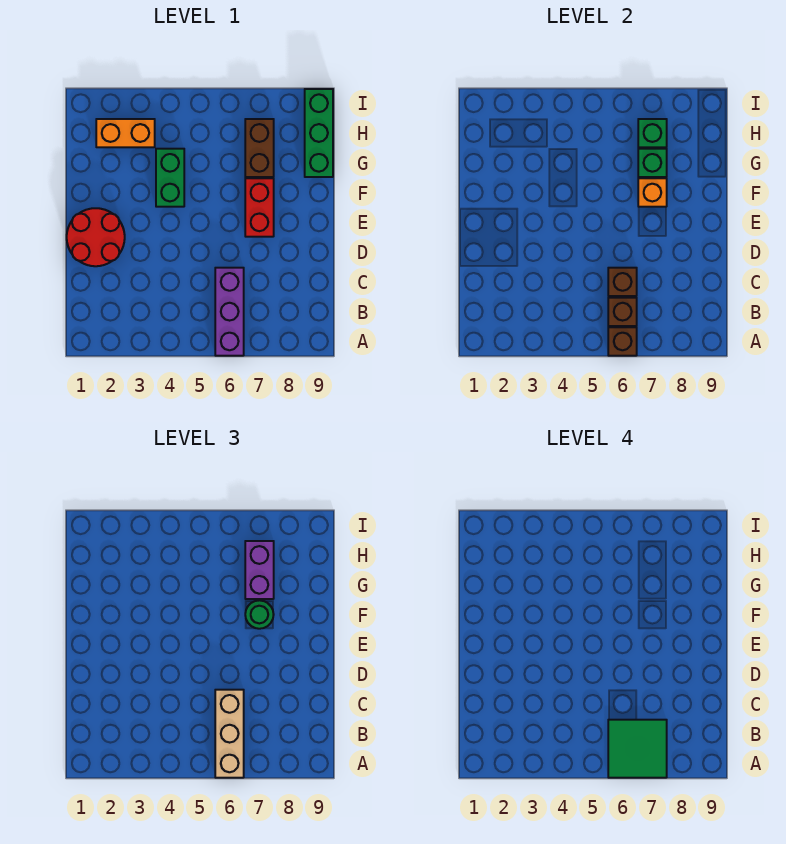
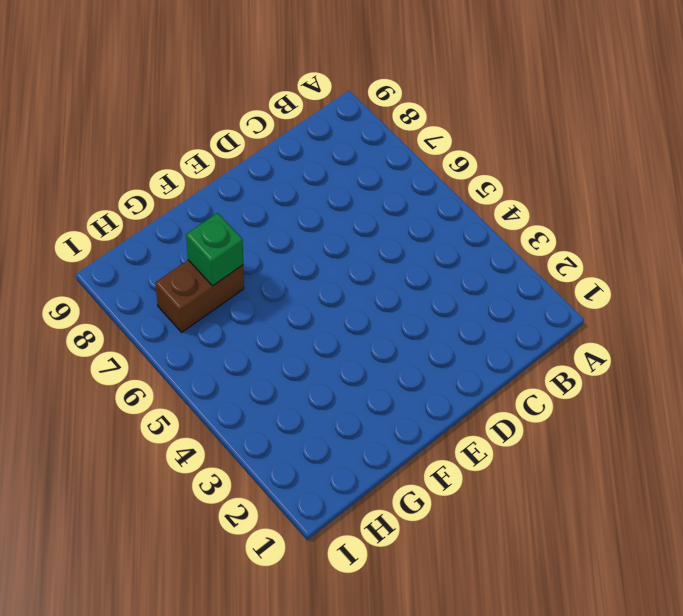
none -> purple 1x3 brick [215,268,244,356]
none -> red 2x2 round brick [67,208,125,266]
none -> red 1x2 brick [245,178,274,237]

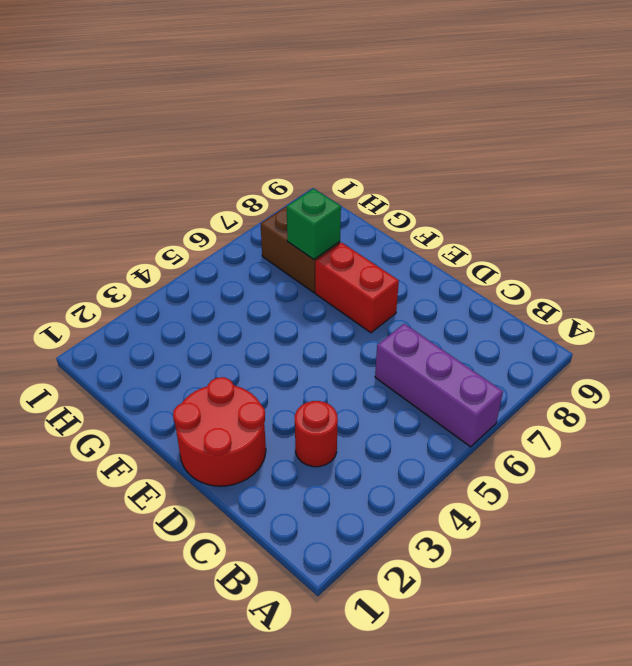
red 1x1 round brick [295,401,338,467] -> none
none -> green 1x2 brick [156,149,184,207]
none -> green 1x3 brick [305,89,333,177]
none -> orange 1x2 brick [96,119,155,147]

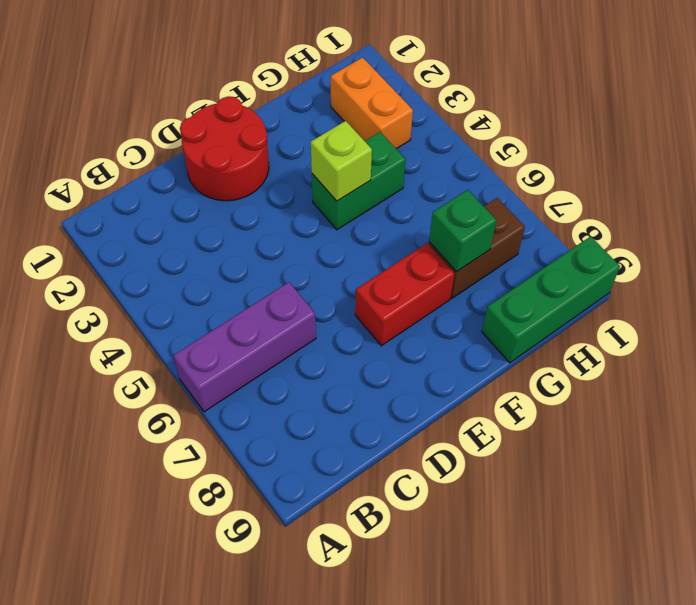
lime 1x1 brick [311,121,372,201] -> none
none -> brown 1x1 brick [608,327,637,356]
none -> brown 1x1 brick [608,298,637,326]
none -> brown 1x1 brick [608,268,637,296]

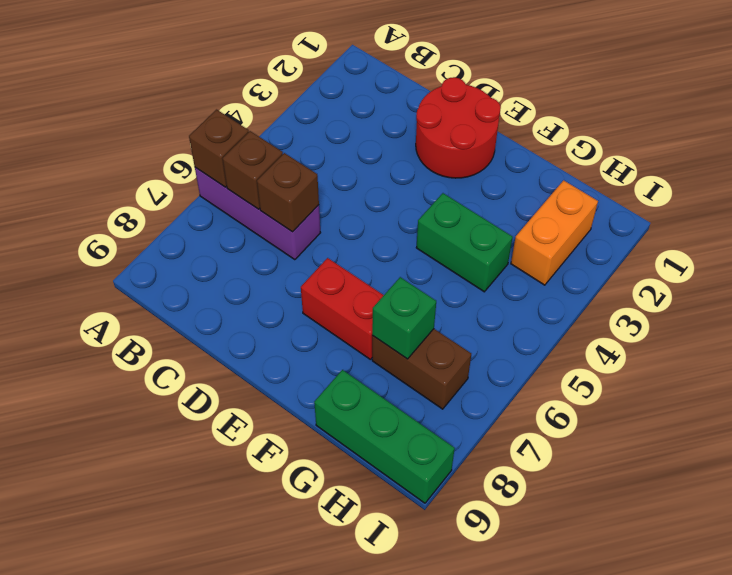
none -> orange 1x1 brick [638,178,667,207]
none -> green 1x1 brick [638,119,667,147]
none -> tan 1x3 brick [215,690,244,778]

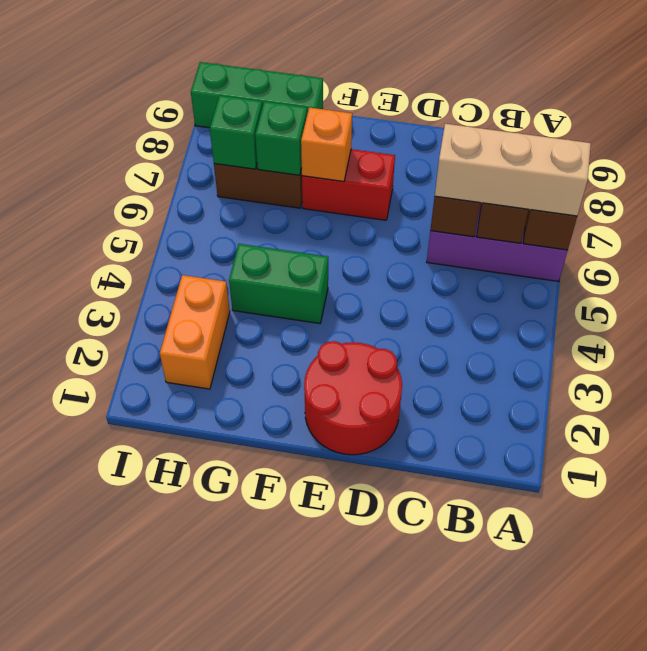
none -> green 1x1 round brick [245,600,274,629]
none -> purple 1x2 brick [245,541,274,599]
none -> green 2x2 tile [608,720,667,778]

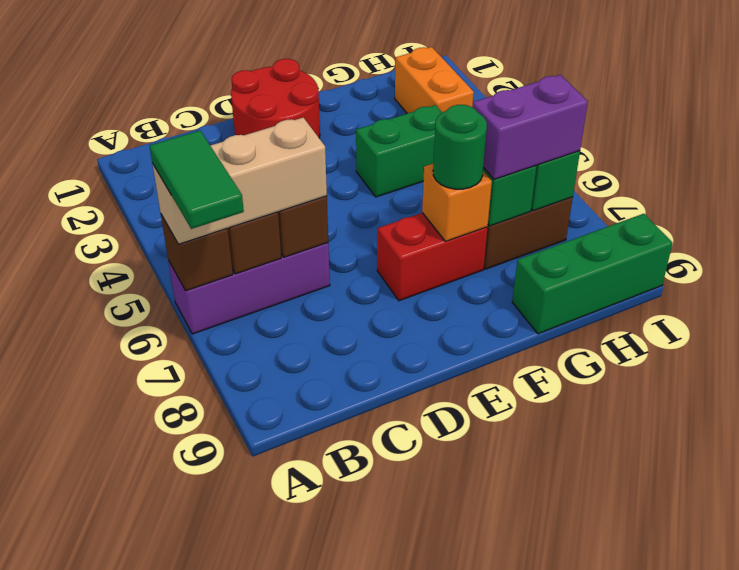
green 1x2 tile [150,130,244,229] -> green 2x2 tile [608,720,667,778]

